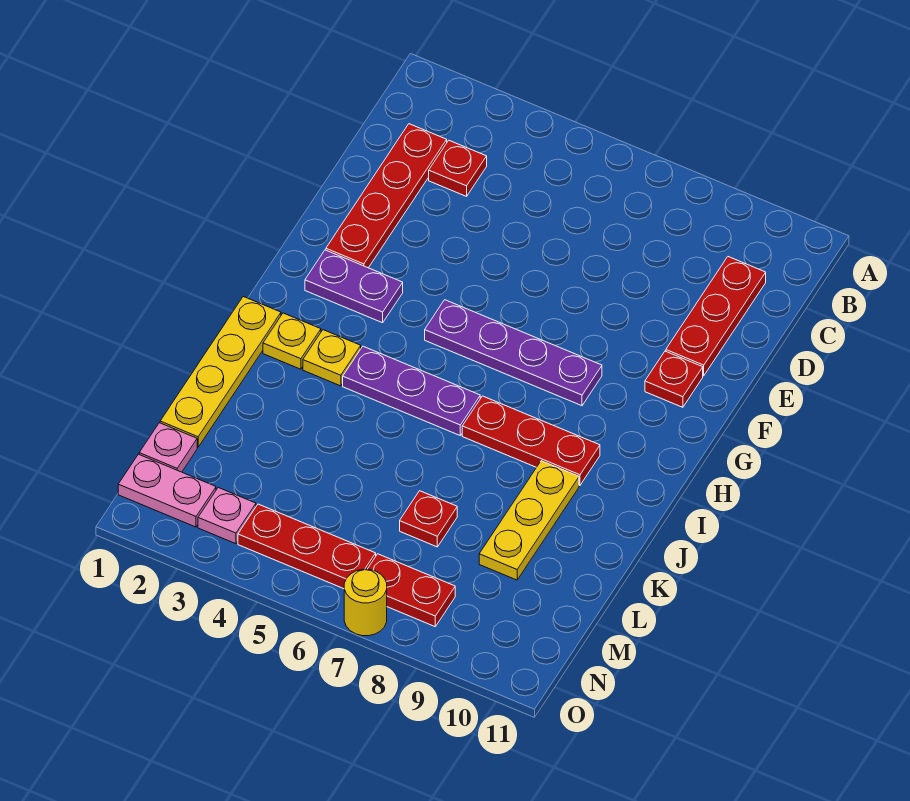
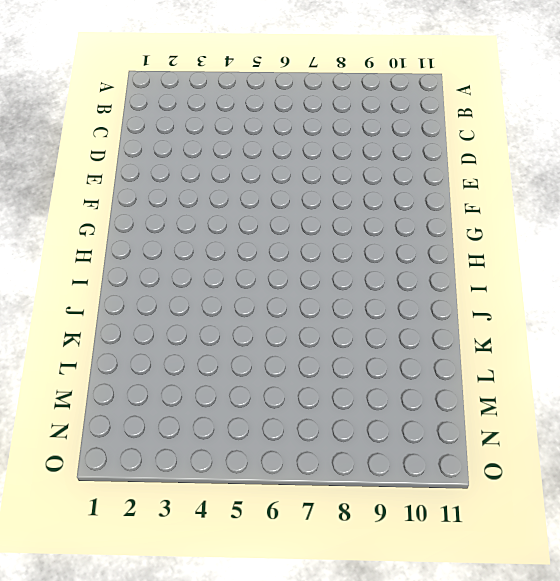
none -> red 1x4 plate [326,124,447,268]
none -> red 1x1 plate [429,140,487,196]
none -> red 1x3 plate [666,257,766,376]

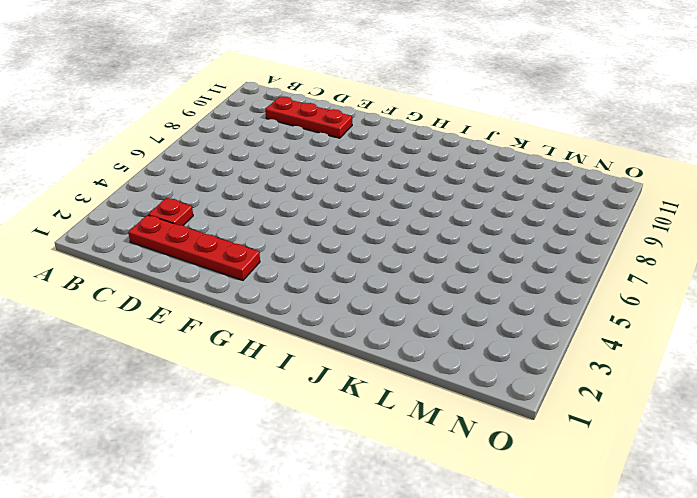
none -> red 1x1 plate [645,351,703,407]
none -> purple 1x2 plate [305,250,403,323]
none -> purple 1x4 plate [425,300,602,406]

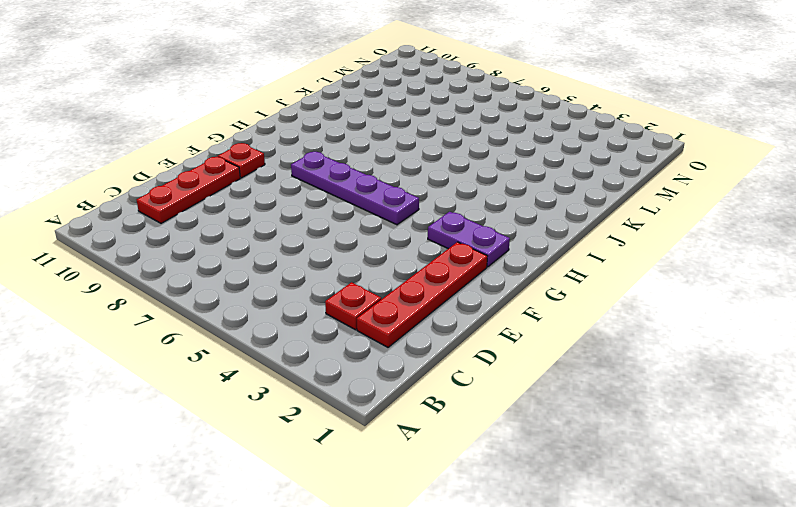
none -> yellow 1x4 plate [160,297,281,447]
none -> yellow 1x1 plate [263,313,321,369]
none -> yellow 1x1 plate [303,330,361,386]

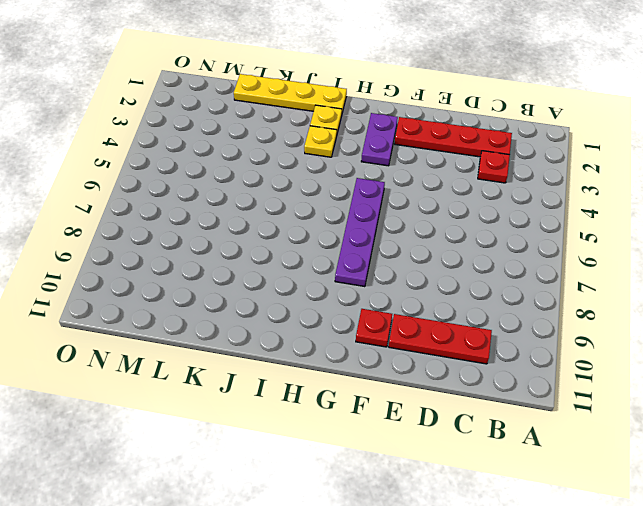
none -> purple 1x3 plate [343,346,480,435]
none -> red 1x3 plate [462,396,600,485]
none -> yellow 1x3 plate [479,461,579,580]

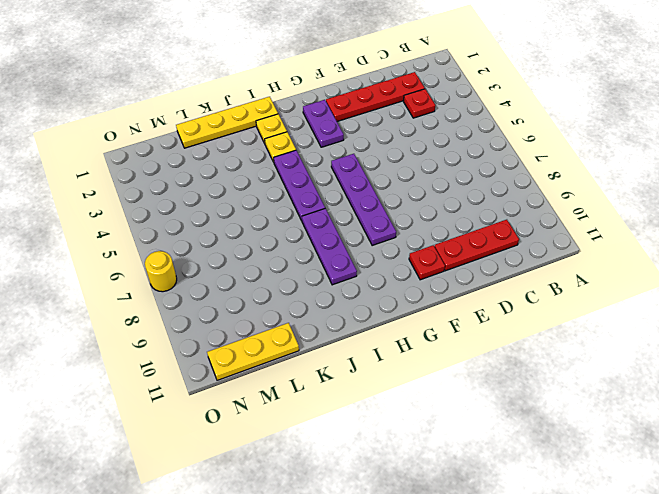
purple 1x3 plate [302,208,357,285] -> red 1x3 plate [462,396,600,485]
yellow 1x3 plate [207,323,299,380] -> yellow 1x3 plate moved to [479,461,579,580]
none -> red 1x1 plate [400,491,457,547]
none -> pink 1x1 plate [139,423,197,472]
none -> pink 1x2 plate [118,454,216,527]

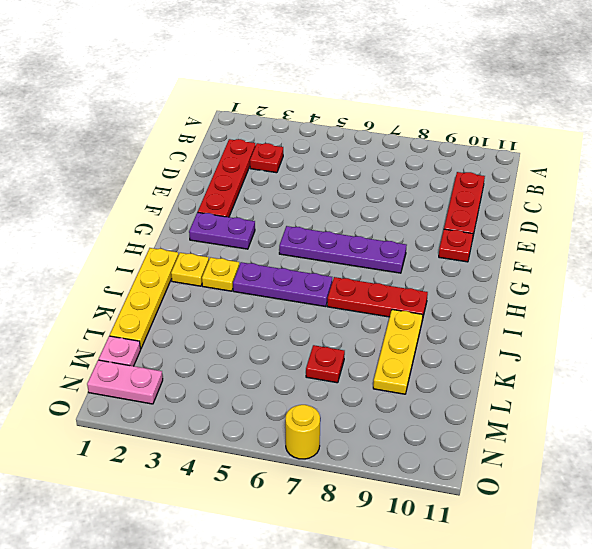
none -> pink 1x1 plate [198,488,256,544]
none -> red 1x3 plate [238,504,376,589]
none -> red 1x2 plate [368,554,455,626]

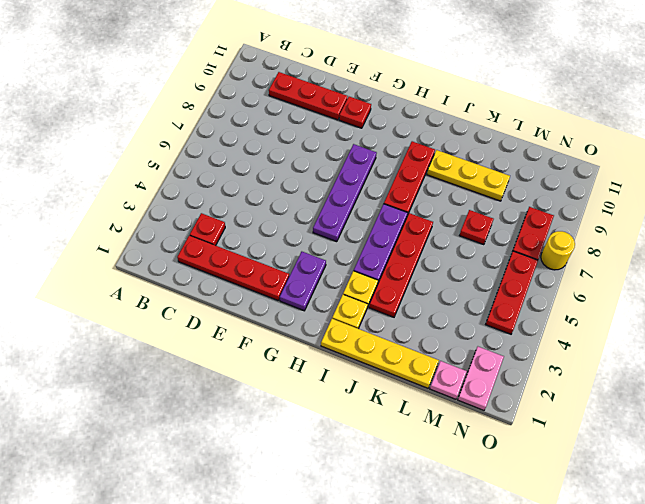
red 1x4 plate [369,213,433,317] -> none
none -> pink 1x1 plate [198,488,256,544]

